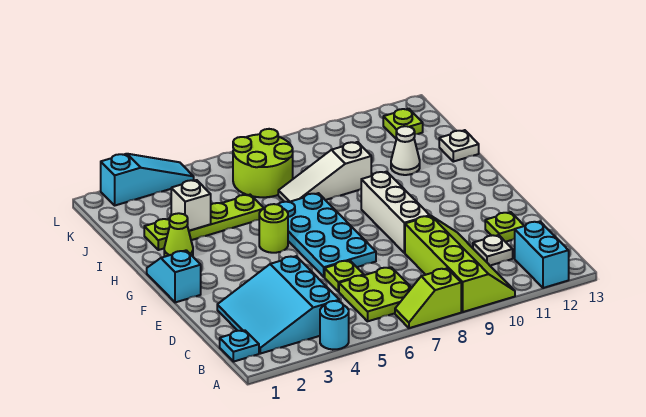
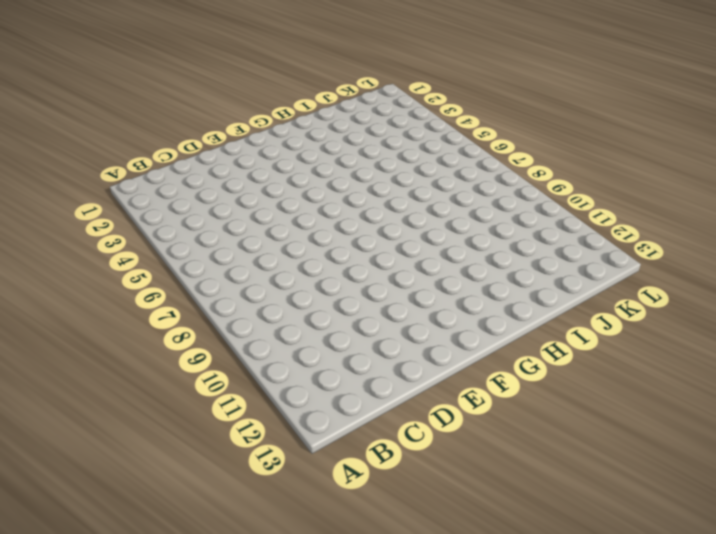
none -> cyan 1x1 round brick [320,301,349,350]
none -> lime 1x2 slope [395,268,461,328]
none -> lime 2x4 slope [405,216,515,312]

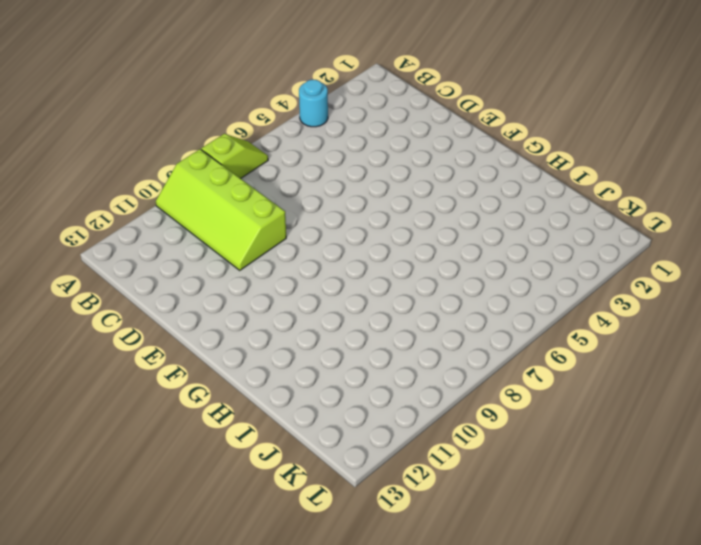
none -> cyan 1x2 brick [515,222,569,288]
none -> cyan 1x1 plate [220,330,259,362]
none -> cyan 3x3 slope [217,256,339,354]

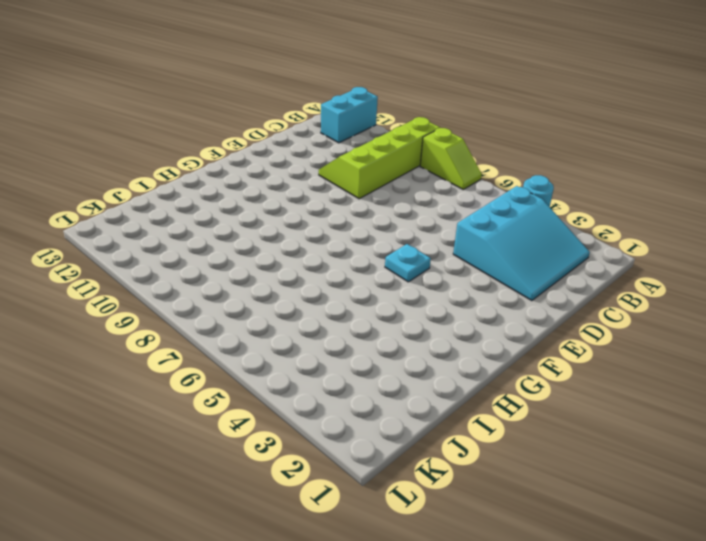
cyan 1x1 plate [385,244,431,282] -> cyan 1x1 plate moved to [220,330,259,362]
none -> lime 2x2 plate [339,267,412,321]
none -> white 1x1 plate [473,235,513,266]
none -> lime 1x1 plate [325,261,364,292]

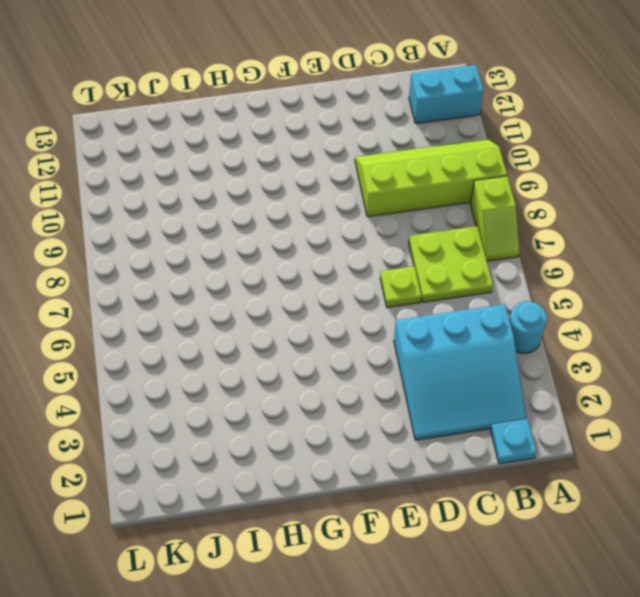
none -> white 1x1 plate [473,235,513,266]
none -> lime 1x1 plate [485,212,524,242]
none -> cyan 2x4 plate [278,193,376,277]

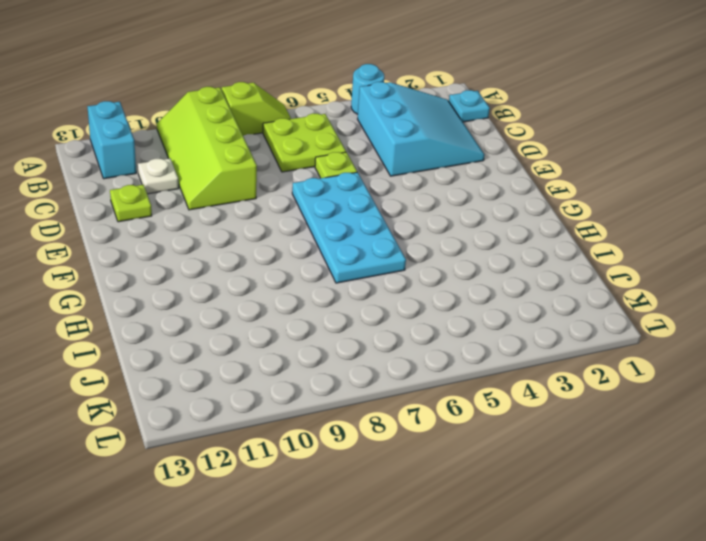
none -> white 1x3 brick [361,172,430,253]
none -> cyan 1x2 slope [147,250,201,302]
none -> lime 1x1 round brick [259,204,288,253]

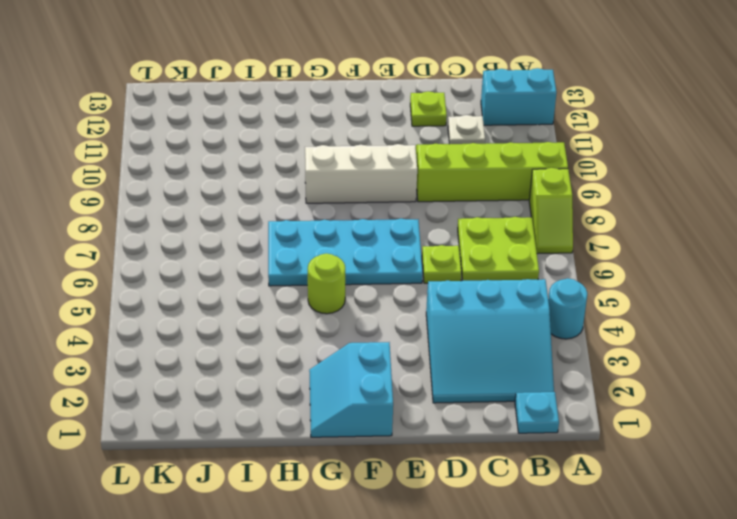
cyan 2x2 slope [309,342,393,437] -> cyan 1x2 slope [147,250,201,302]
none -> lime 1x1 cone [164,213,193,257]
none -> lime 1x4 plate [144,195,264,250]
none -> white 1x3 slope [278,142,371,202]

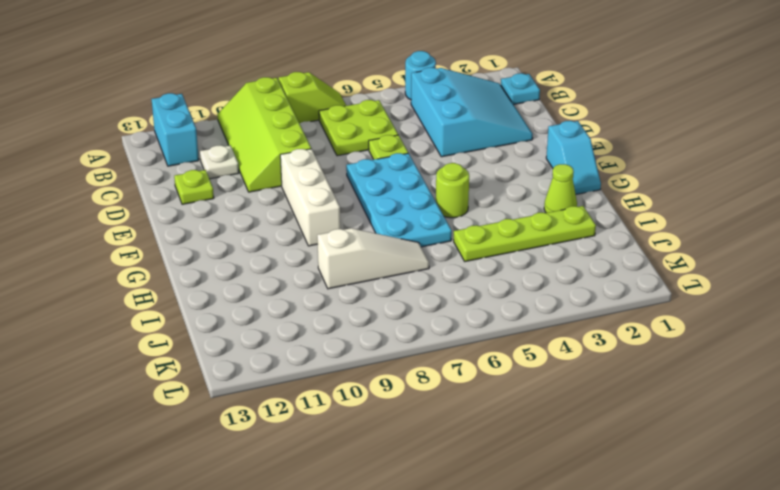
none -> white 1x1 cone [391,126,420,175]
none -> white 1x1 plate [439,130,479,162]
none -> lime 2x2 round brick [233,129,293,197]

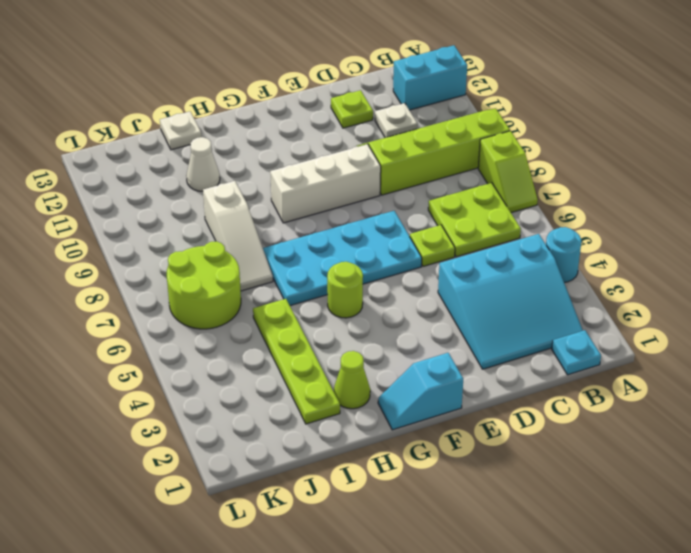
none -> lime 1x1 plate [383,109,423,139]
none -> cyan 1x3 slope [101,154,194,205]
none -> white 1x1 brick [171,180,211,231]

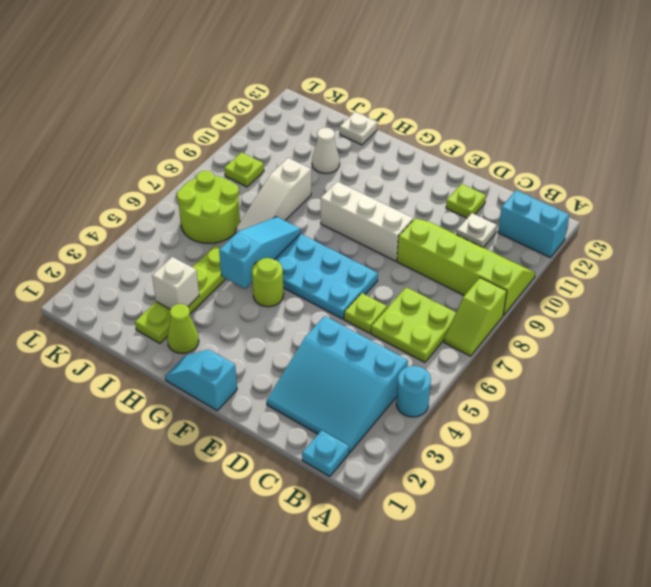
cyan 1x3 slope [219,217,301,289] -> cyan 1x3 slope moved to [101,154,194,205]
lime 1x1 plate [224,152,264,187] -> lime 1x1 plate moved to [383,109,423,139]

